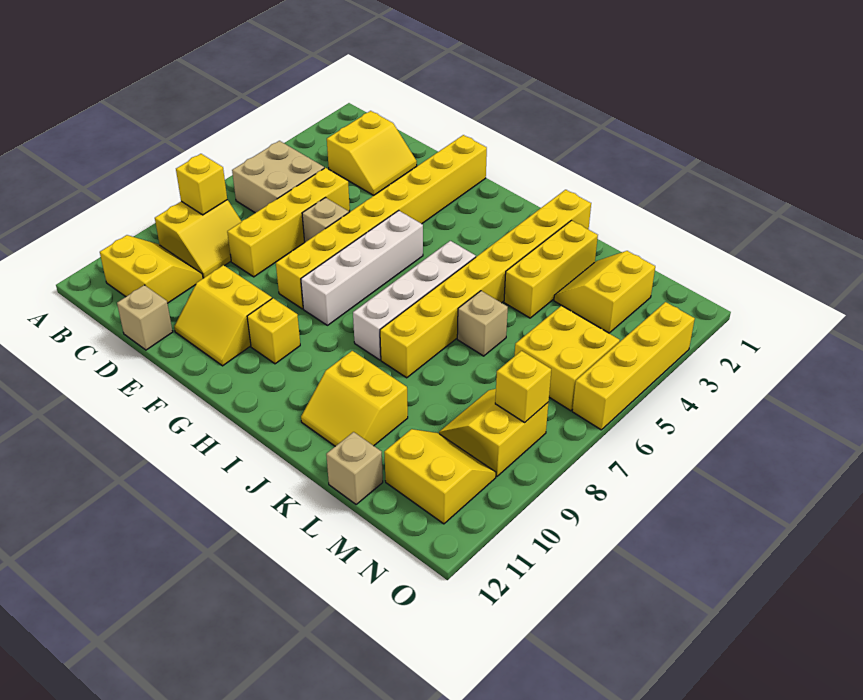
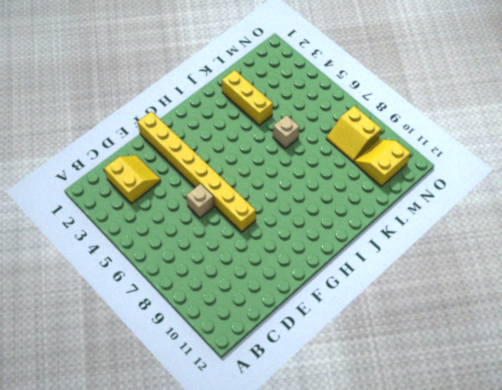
none -> tan 2x2 brick [232,141,324,213]
none -> yellow 2x2 slope [155,200,242,278]
none -> yellow 2x2 slope [100,235,203,303]

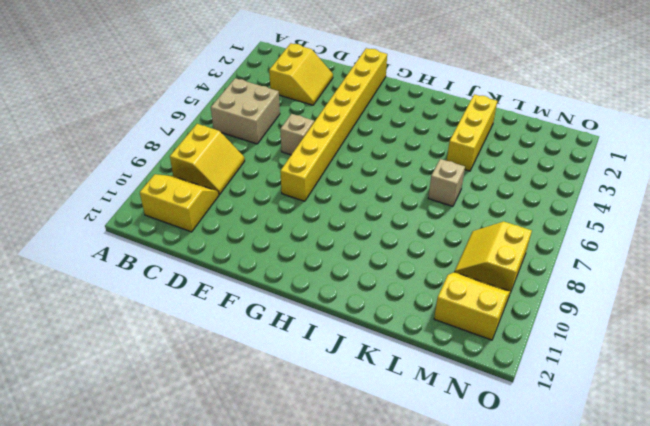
none -> yellow 1x4 brick [227,168,350,277]
none -> tan 1x1 brick [117,285,173,350]
none -> yellow 2x2 slope [174,265,272,366]

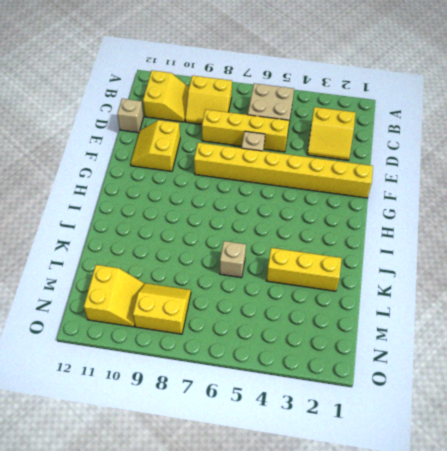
none -> white 1x4 brick [301,210,423,325]
none -> yellow 1x1 brick [247,298,300,364]
none -> white 1x4 brick [353,241,476,360]

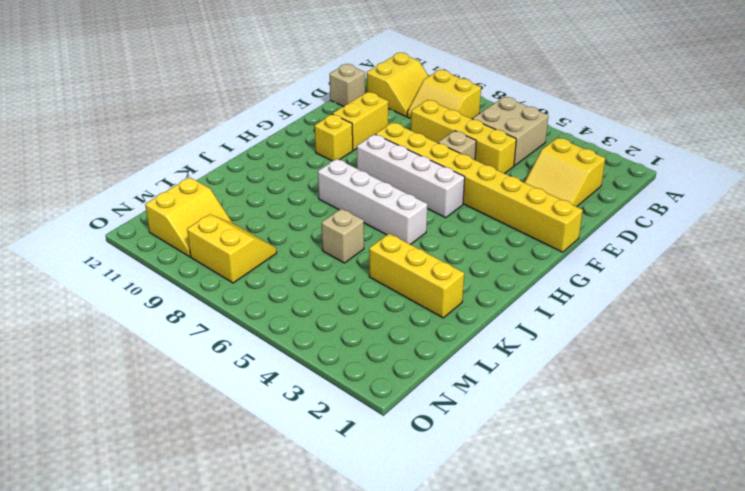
none -> yellow 1x8 brick [380,190,591,378]
none -> yellow 2x2 slope [301,351,408,446]
none -> yellow 2x2 slope [554,251,655,333]

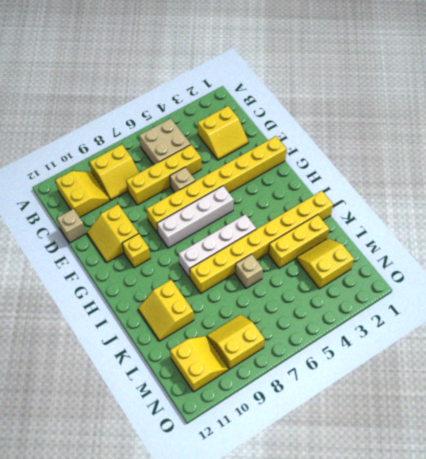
none -> tan 1x1 brick [326,432,383,504]
none -> yellow 2x2 brick [515,306,620,411]
none -> yellow 1x4 brick [572,302,695,430]

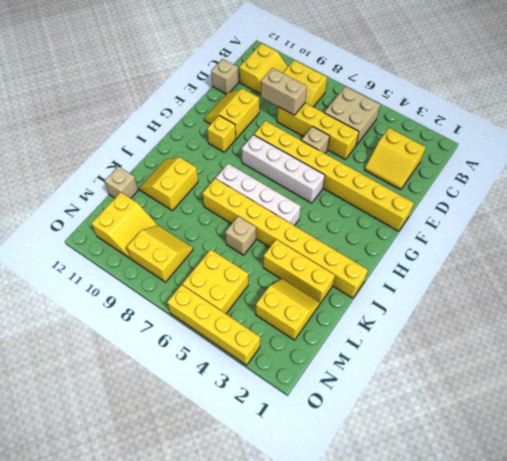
tan 1x2 brick [261,68,307,115] -> none
none -> yellow 1x1 brick [176,154,227,215]
none -> yellow 1x1 brick [495,351,551,423]

